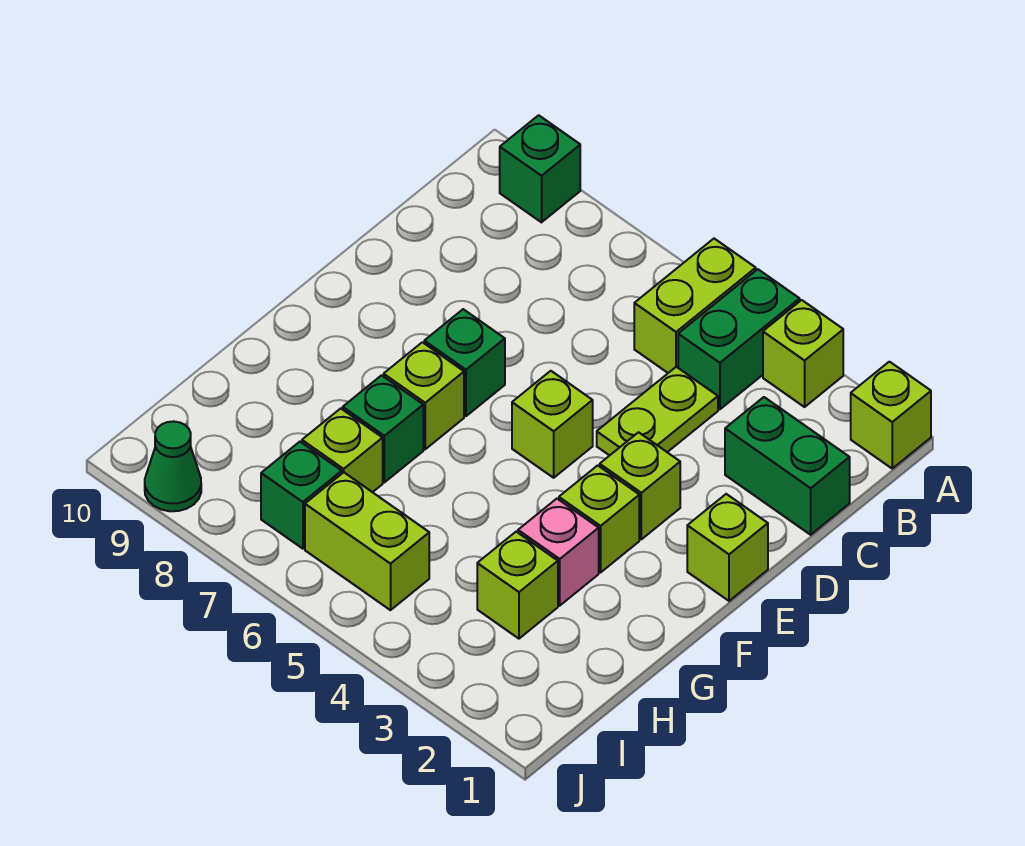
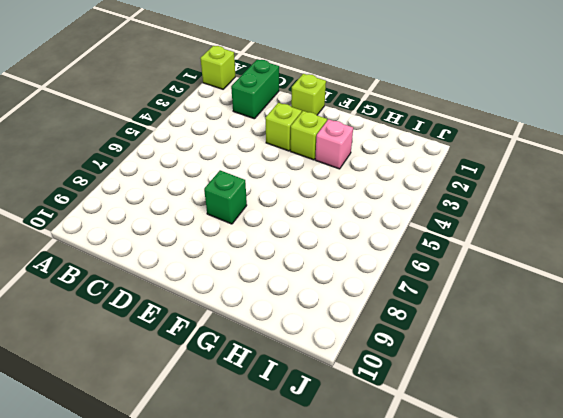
none -> lime 1x1 brick [763,300,843,407]
none -> green 1x2 brick [678,269,800,409]
none -> lime 1x2 brick [634,239,756,373]

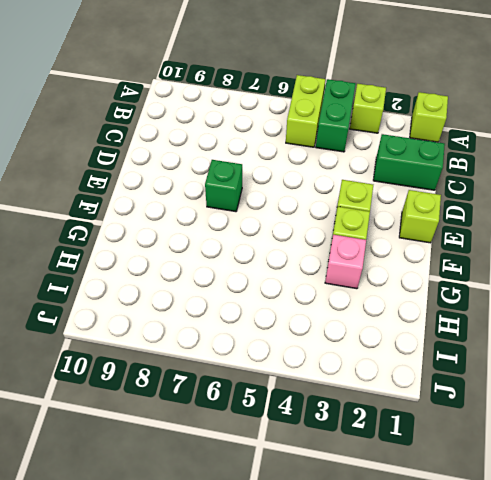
none -> green 1x1 brick [500,115,580,222]
none -> lime 1x2 plate [597,367,718,456]
none -> lime 1x1 brick [512,371,593,478]

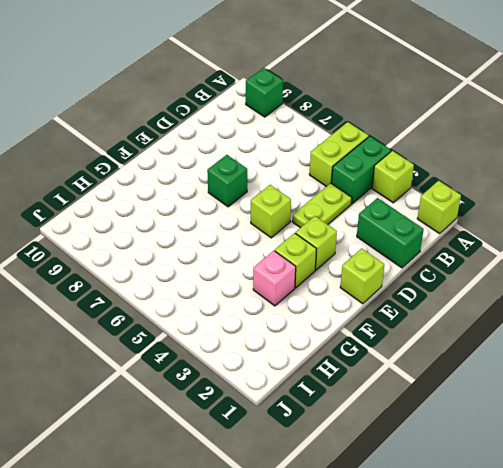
none -> lime 1x1 brick [384,342,464,449]
none -> green 1x1 brick [343,375,423,482]
none -> lime 1x1 brick [477,532,558,639]

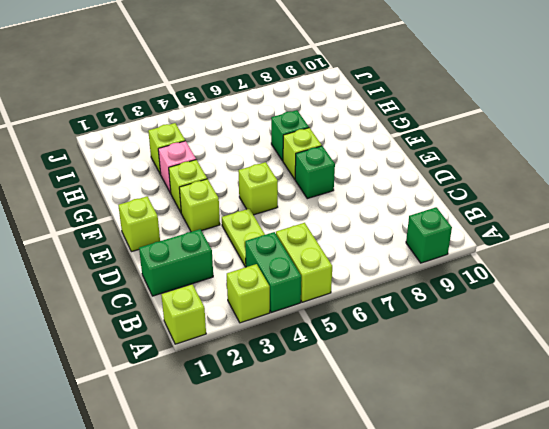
none -> lime 1x1 brick [302,409,383,492]
none -> lime 1x2 brick [305,472,429,610]
none -> green 1x1 brick [261,442,342,549]

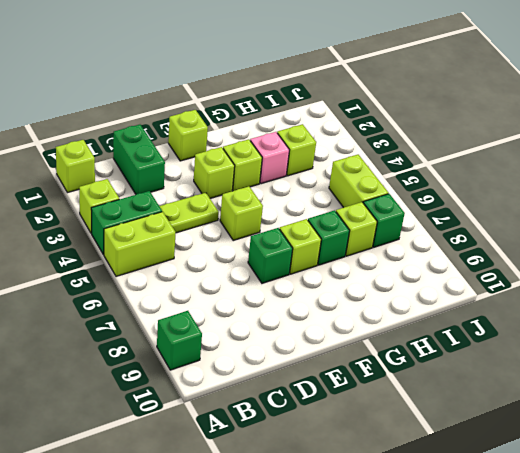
none -> green 1x1 cone [145,421,201,511]

